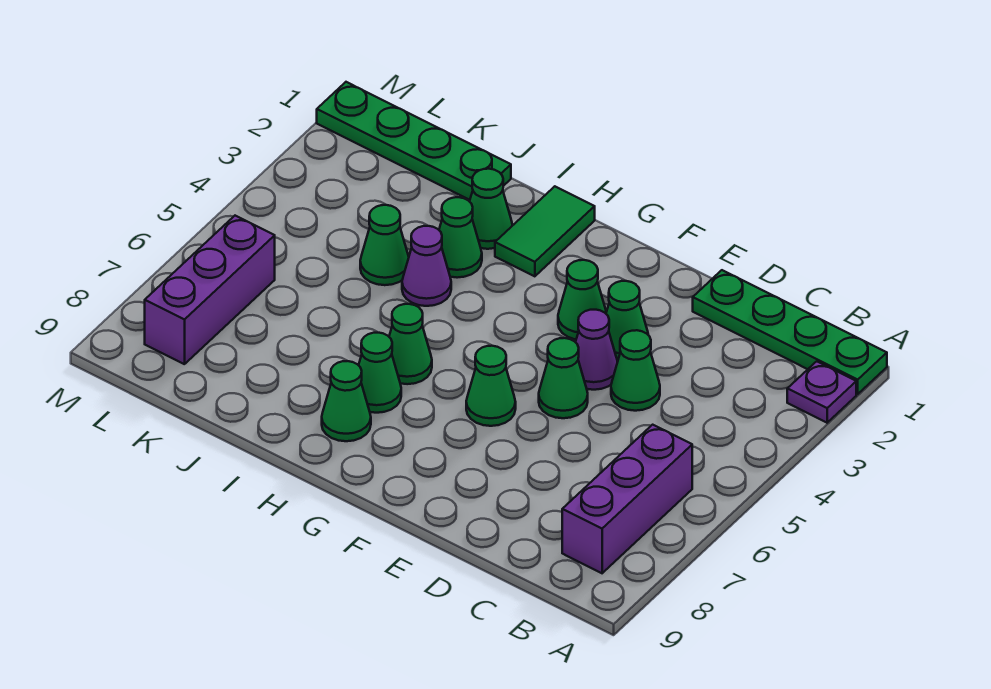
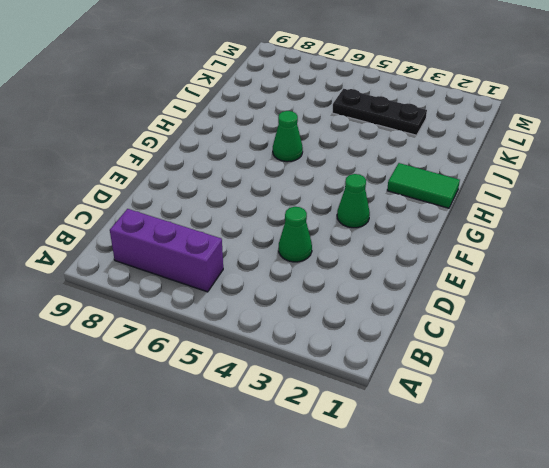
black 1x3 plate [332,89,427,135] -> none
none -> green 1x4 plate [693,270,887,394]
none -> purple 1x1 plate [787,361,856,423]
none -> green 1x1 cone [606,281,648,360]

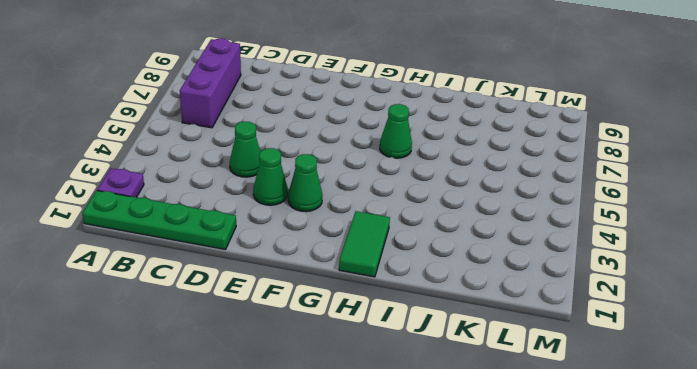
none -> purple 1x1 cone [576,310,618,390]
none -> green 1x1 cone [539,338,588,418]
none -> green 1x1 cone [466,346,516,426]

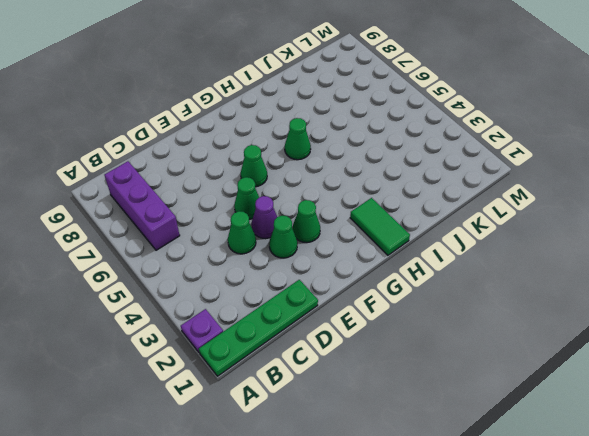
none -> green 1x1 cone [359,333,401,413]
none -> green 1x1 cone [322,361,371,441]
none -> green 1x1 cone [470,169,512,249]

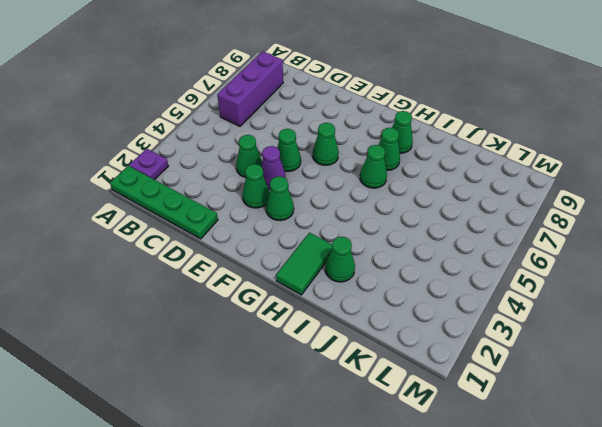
none -> green 1x1 cone [439,197,482,278]
none -> purple 1x1 cone [402,226,451,306]
none -> green 1x4 plate [317,82,511,200]

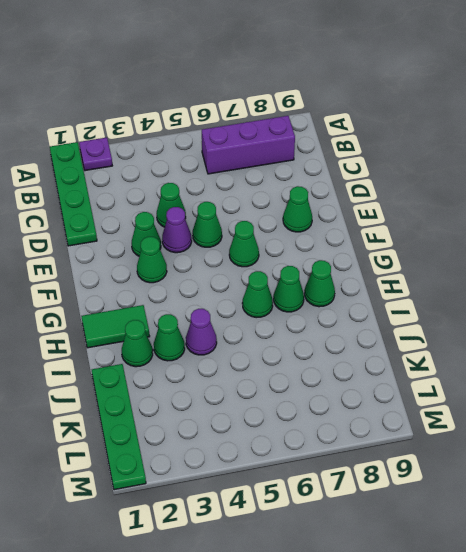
green 1x1 cone [283,186,312,232] -> green 1x1 cone moved to [360,205,409,285]
none -> purple 1x3 brick [145,216,275,364]

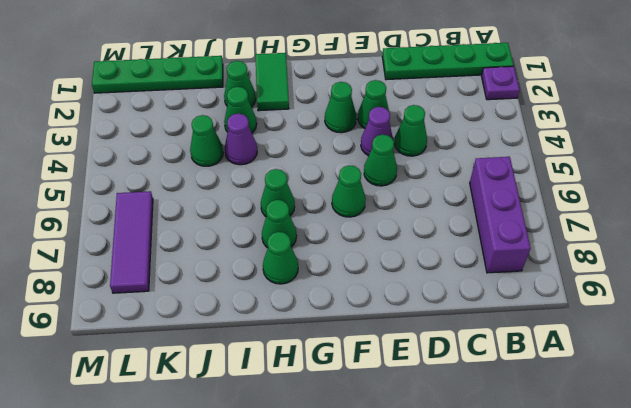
purple 1x3 tile [110,191,153,293] -> purple 1x3 brick [145,216,275,364]

